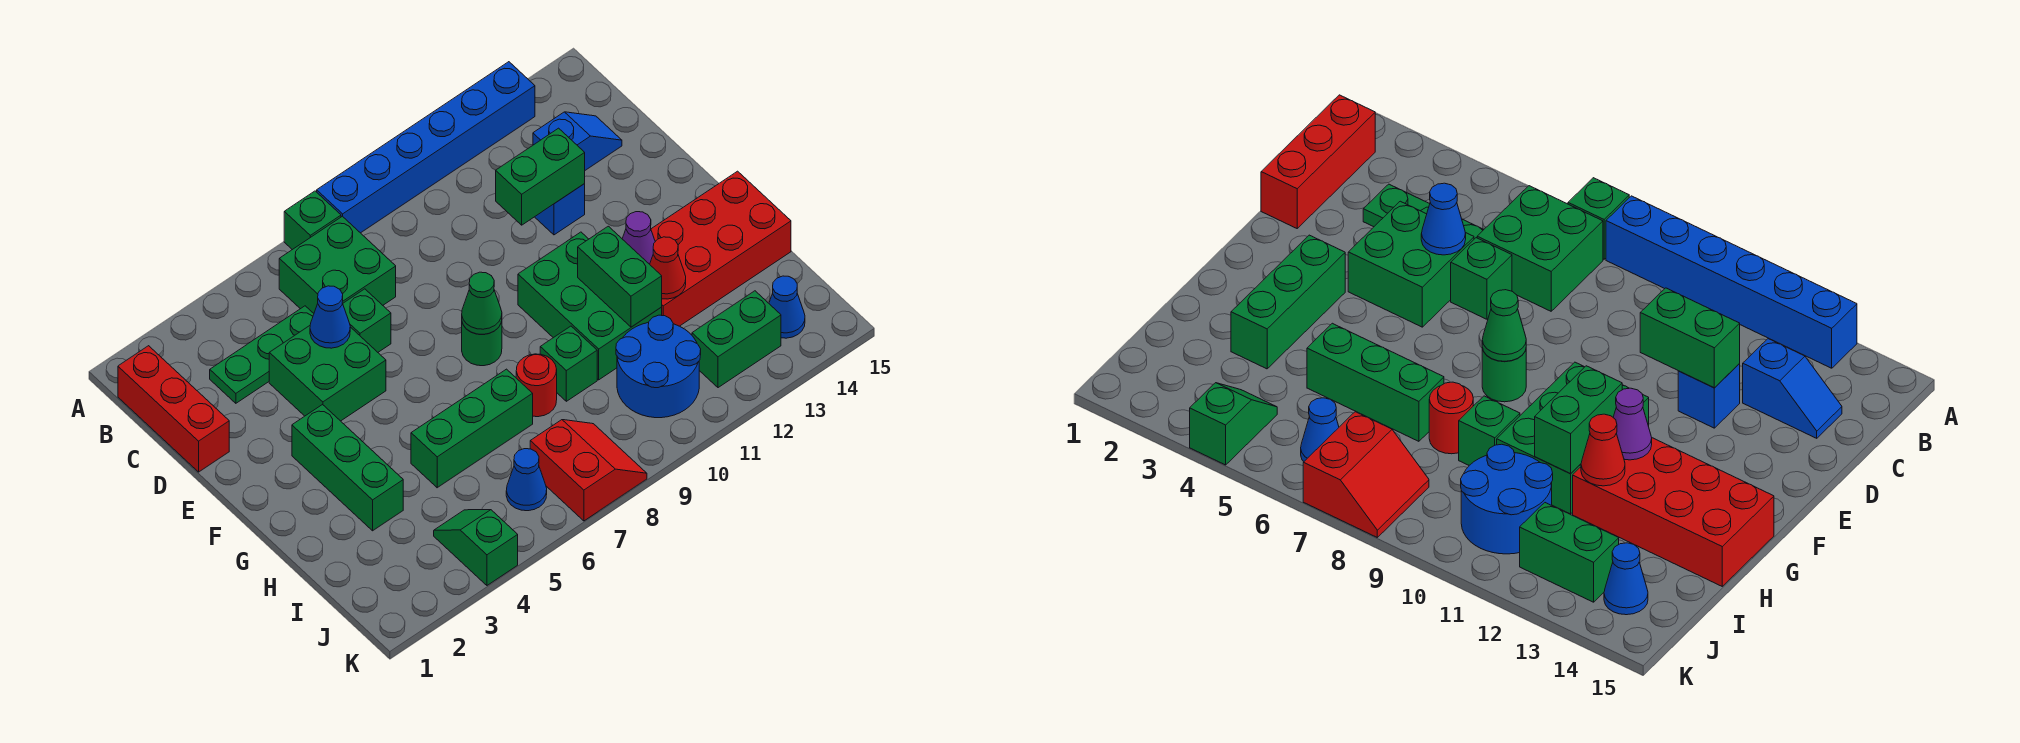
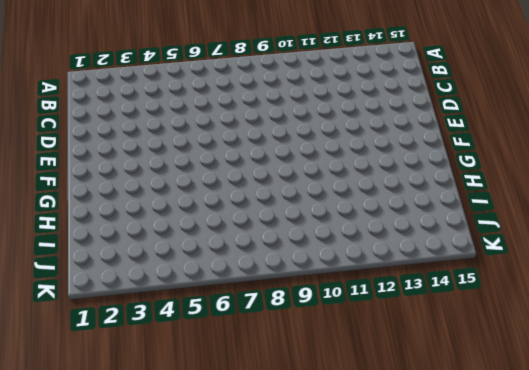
none -> green 1x1 brick [284,191,341,250]
none -> blue 1x6 brick [317,62,535,233]
none -> red 1x3 brick [118,346,229,472]

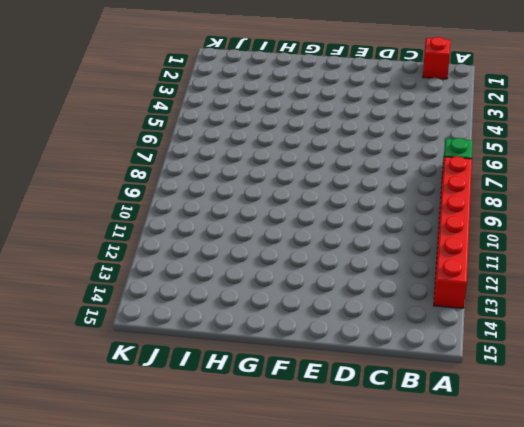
red 1x6 brick [434,156,472,308] -> blue 1x6 brick [317,62,535,233]
red 1x1 brick [423,37,451,79] -> red 1x3 brick [118,346,229,472]
none -> green 2x2 brick [279,216,396,313]
none -> green 1x3 plate [210,306,314,403]
none -> blue 1x2 slope [533,112,622,170]

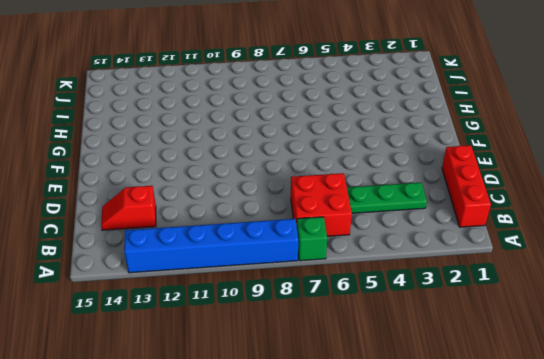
red 2x2 brick [291,173,352,236] -> green 2x2 brick [279,216,396,313]
red 1x2 slope [101,186,156,230] -> blue 1x2 slope [533,112,622,170]
none -> green 2x2 brick [269,326,386,421]
none -> green 1x1 brick [343,289,391,352]
none -> blue 1x1 brick [535,184,585,235]

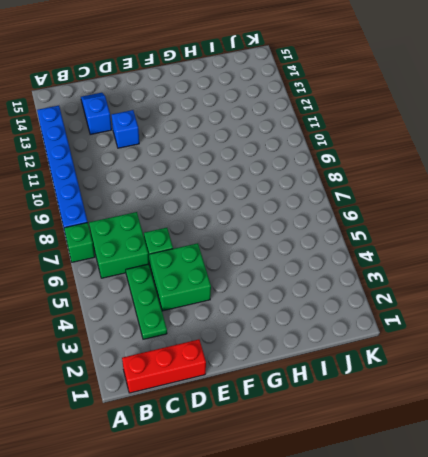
none -> green 1x3 brick [292,405,403,531]
none -> green 1x1 round brick [462,321,502,366]
none -> green 2x3 brick [518,232,662,380]

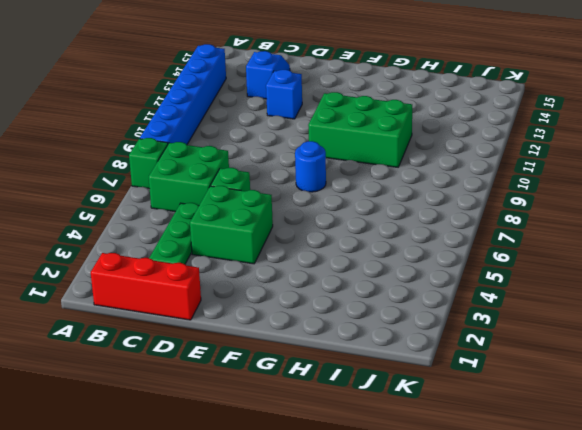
blue 1x1 round brick [295,141,326,192] -> green 1x1 round brick [462,321,502,366]
none -> green 1x3 brick [292,405,403,531]
none -> red 2x4 brick [651,171,791,326]
none -> green 1x3 brick [411,369,533,488]

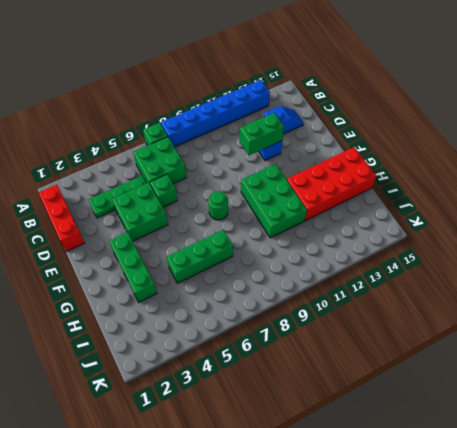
none -> red 1x1 round brick [516,354,557,417]
none -> green 1x1 brick [540,326,597,401]
none -> blue 2x2 round brick [616,315,701,418]

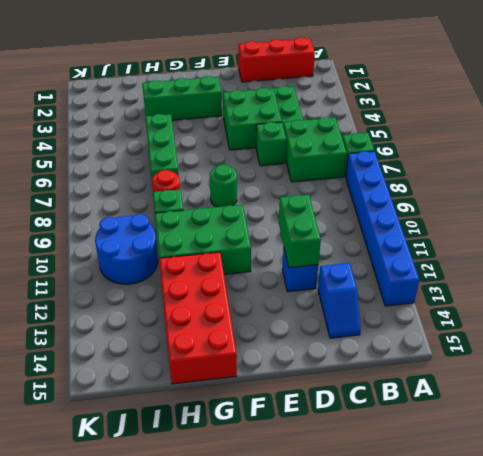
none -> green 1x2 slope [434,510,518,585]
none -> blue 1x1 cone [506,449,547,511]
none -> red 2x2 slope [530,420,647,521]

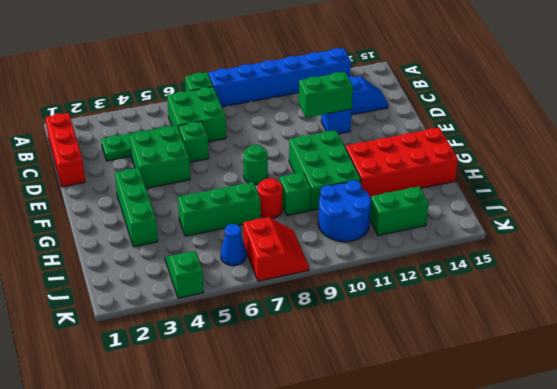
none -> blue 1x1 cone [769,276,805,338]
none -> blue 1x1 cone [310,286,350,348]
none -> green 1x1 cone [462,272,502,334]

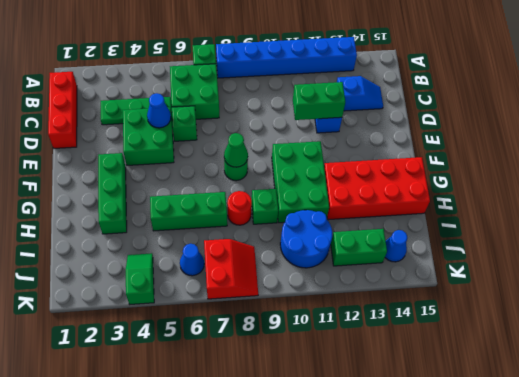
none -> green 1x2 brick [578,226,662,327]
none -> purple 1x1 cone [622,212,655,264]
none -> red 1x1 cone [650,237,686,299]

